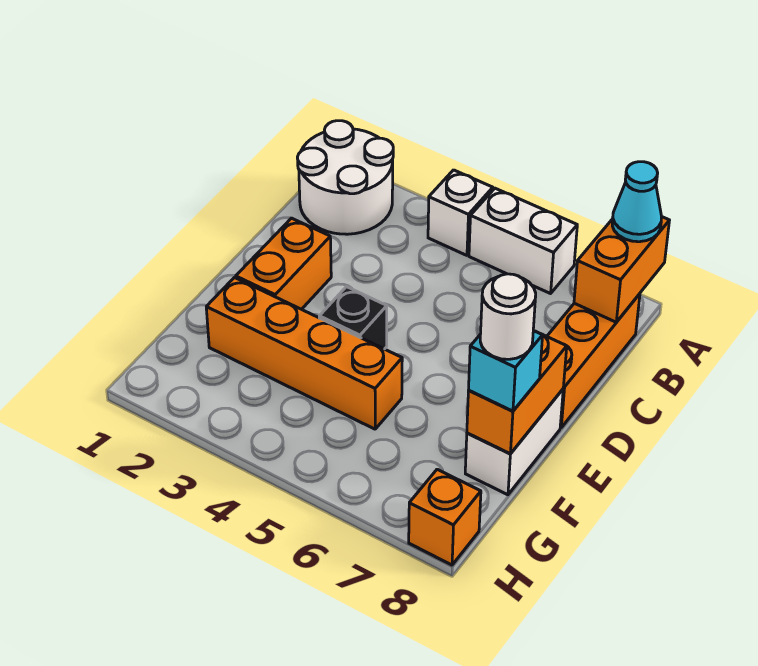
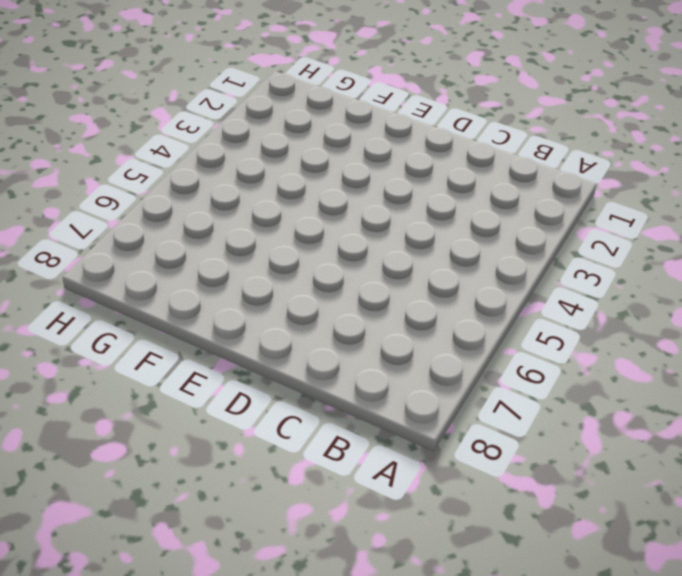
none -> white 2x2 round brick [297,121,393,234]
none -> white 1x1 brick [428,170,493,255]
none -> white 1x2 brick [469,188,577,294]

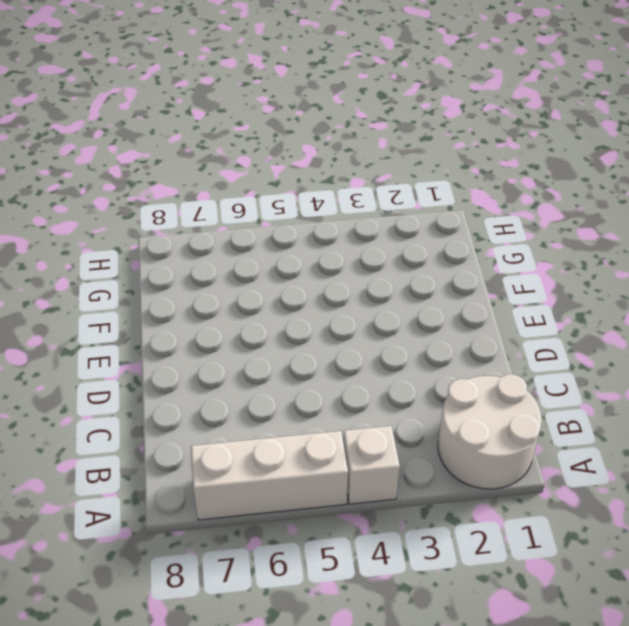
white 1x3 brick [191,431,348,520] -> white 1x2 brick [469,188,577,294]
none -> orange 1x3 brick [547,294,640,427]
none -> orange 1x2 brick [236,218,331,309]
none -> black 1x1 brick [319,287,387,349]

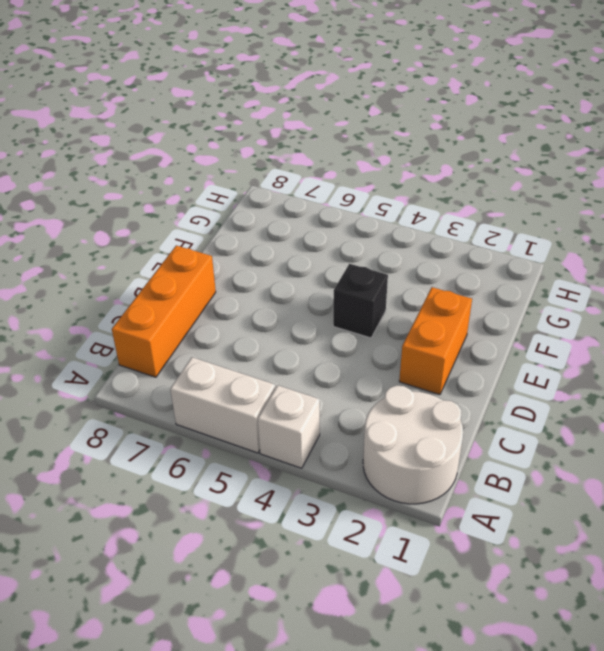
none -> white 1x2 brick [465,389,563,495]
none -> orange 1x4 brick [206,278,402,429]
none -> orange 1x1 brick [409,469,481,565]

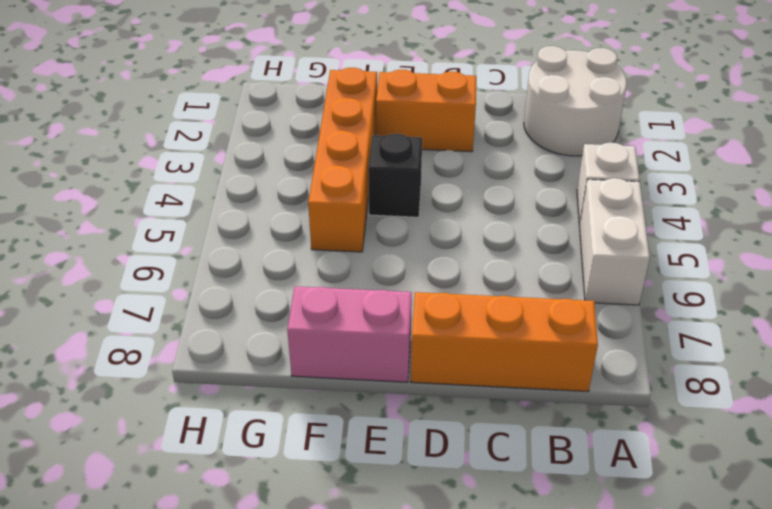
pink 1x2 brick [287,286,412,382] -> white 1x2 brick [465,389,563,495]
none -> orange 1x1 brick [409,469,481,565]
none -> orange 1x2 brick [574,217,670,322]
none -> orange 1x2 brick [467,335,567,454]

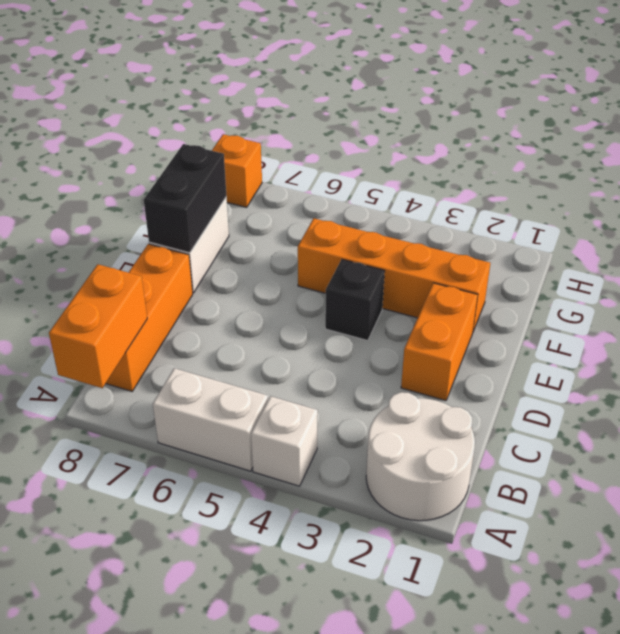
black 1x2 brick [144,144,226,253] -> orange 1x2 brick [467,335,567,454]
none -> cyan 1x1 cone [612,162,662,242]
none -> cyan 1x1 brick [469,331,543,411]
none -> white 1x1 round brick [480,274,536,359]

